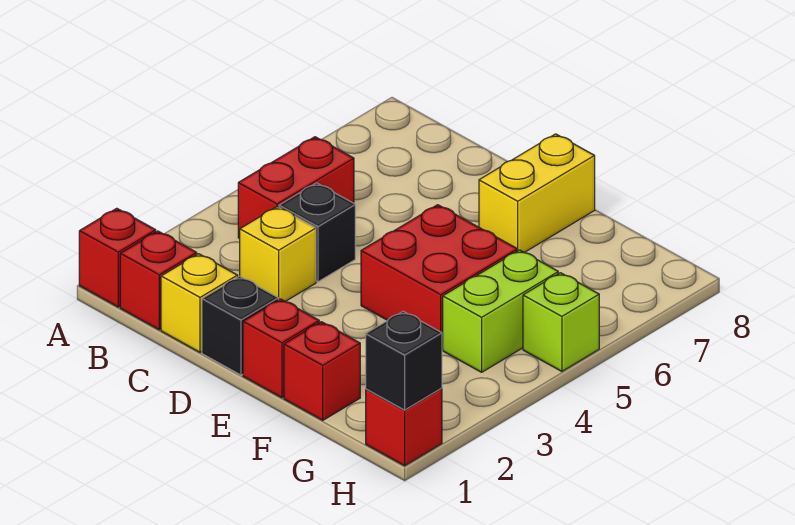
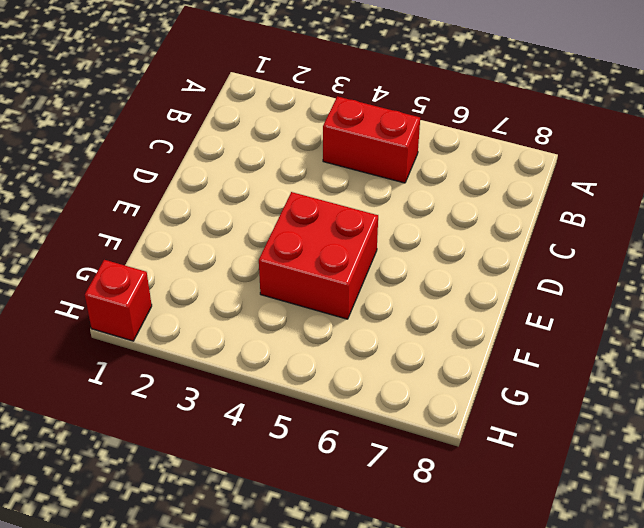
none -> red 1x1 brick [79,208,156,307]
none -> red 1x1 brick [120,231,197,330]
none -> yellow 1x1 brick [161,254,238,352]

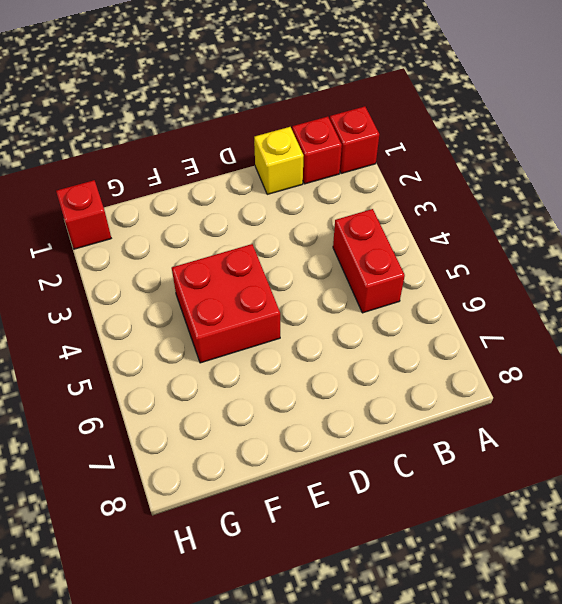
none -> yellow 1x1 brick [240,207,316,302]
none -> black 1x1 brick [279,183,355,282]
none -> black 1x1 brick [202,276,278,375]

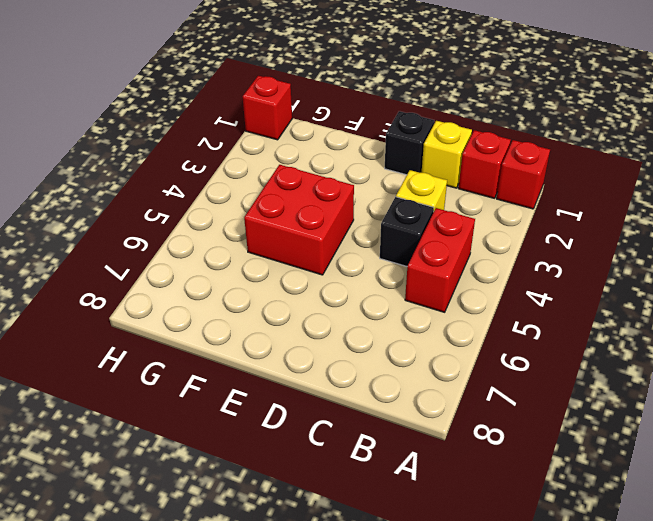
none -> red 1x1 brick [243,299,319,398]
none -> yellow 1x2 brick [479,134,595,252]
none -> red 1x1 brick [284,322,360,420]

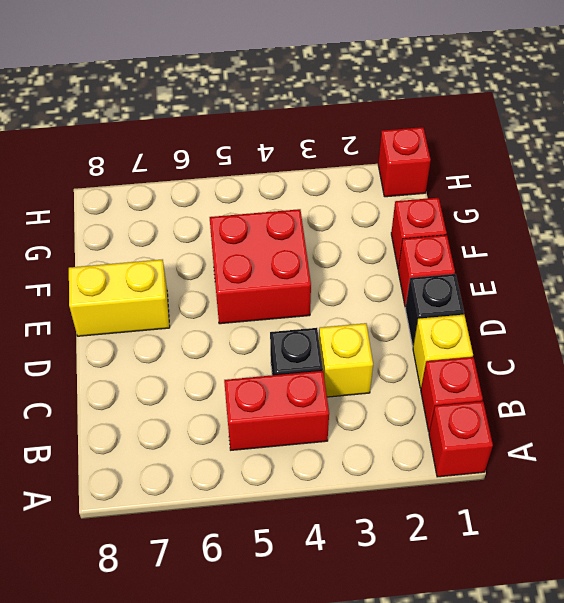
none -> lime 1x2 brick [443,250,558,372]
none -> lime 1x1 brick [523,273,599,371]
none -> black 1x1 brick [366,311,442,410]

